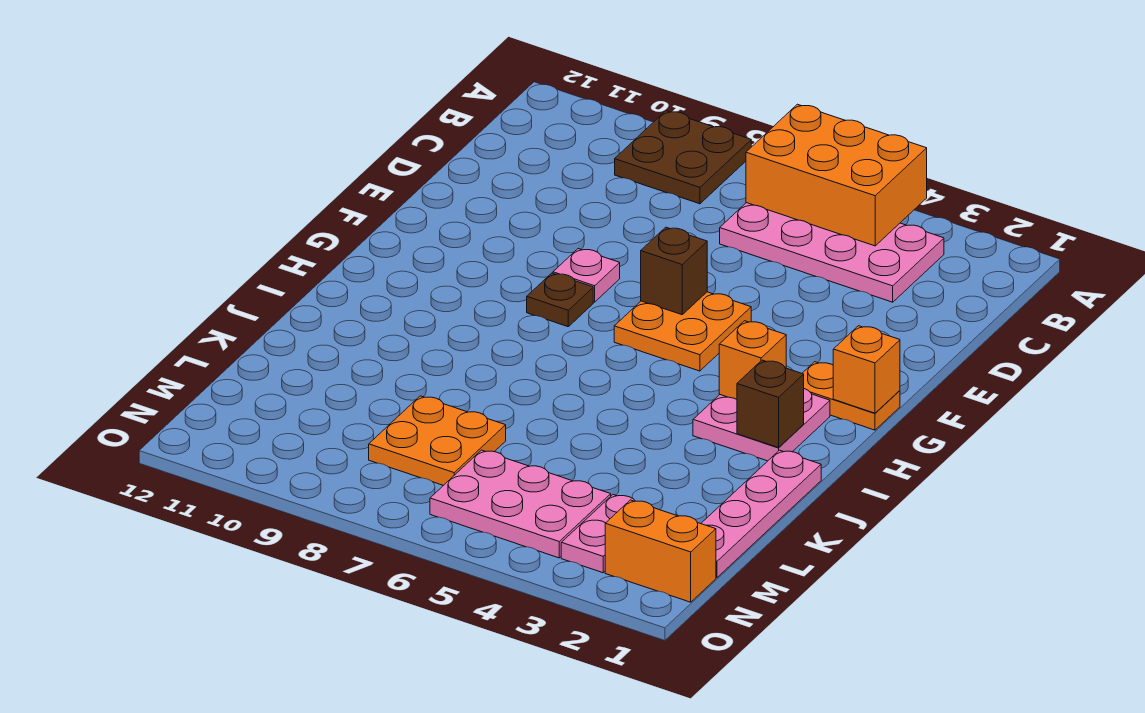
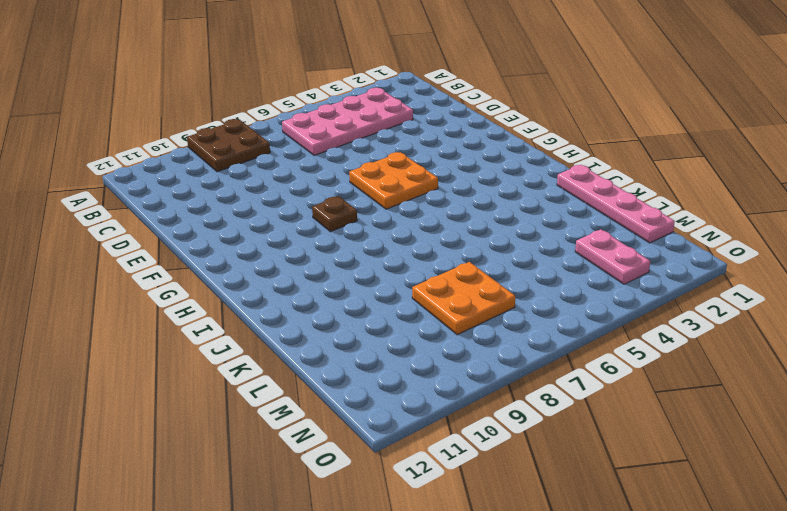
none -> pink 1x1 plate [553,249,620,302]
none -> orange 1x2 plate [802,362,900,430]
none -> pink 2x2 plate [693,389,830,461]

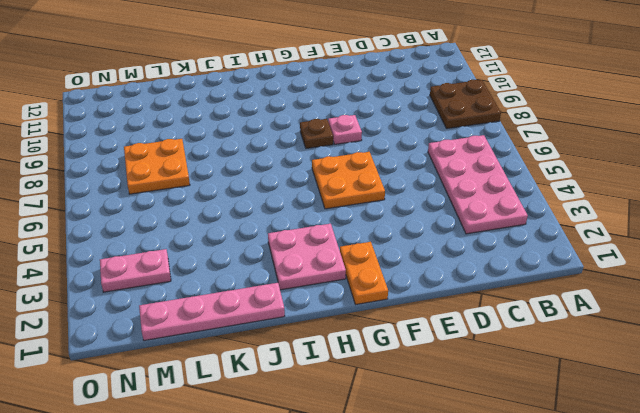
none -> pink 2x3 plate [430,450,611,558]
none -> orange 1x2 brick [605,500,716,602]
none -> orange 2x3 brick [746,104,927,246]

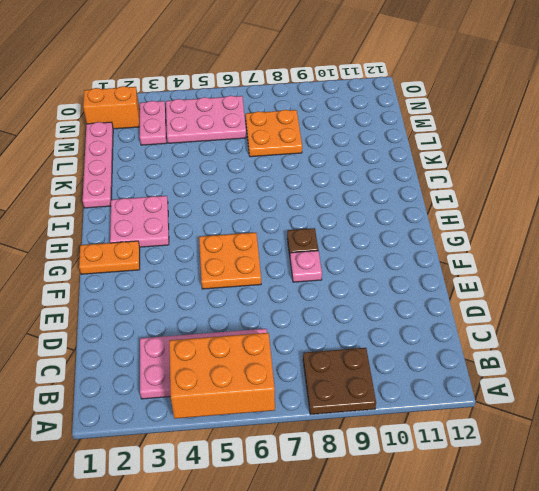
none -> brown 1x1 brick [641,227,707,315]
none -> orange 1x1 brick [833,326,900,413]
none -> orange 1x1 brick [719,321,786,399]

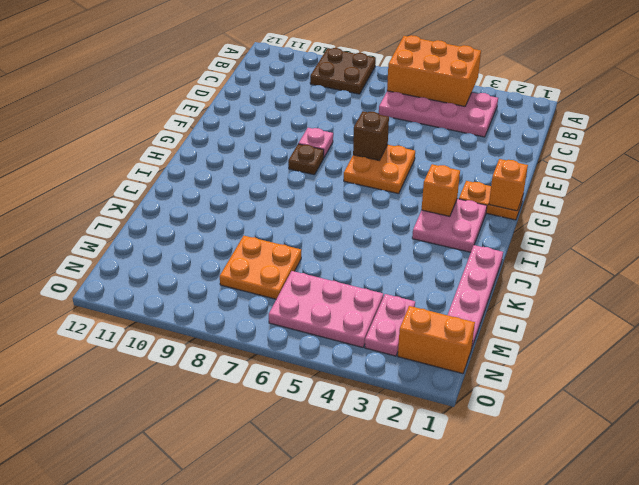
none -> brown 1x1 brick [737,360,804,448]

